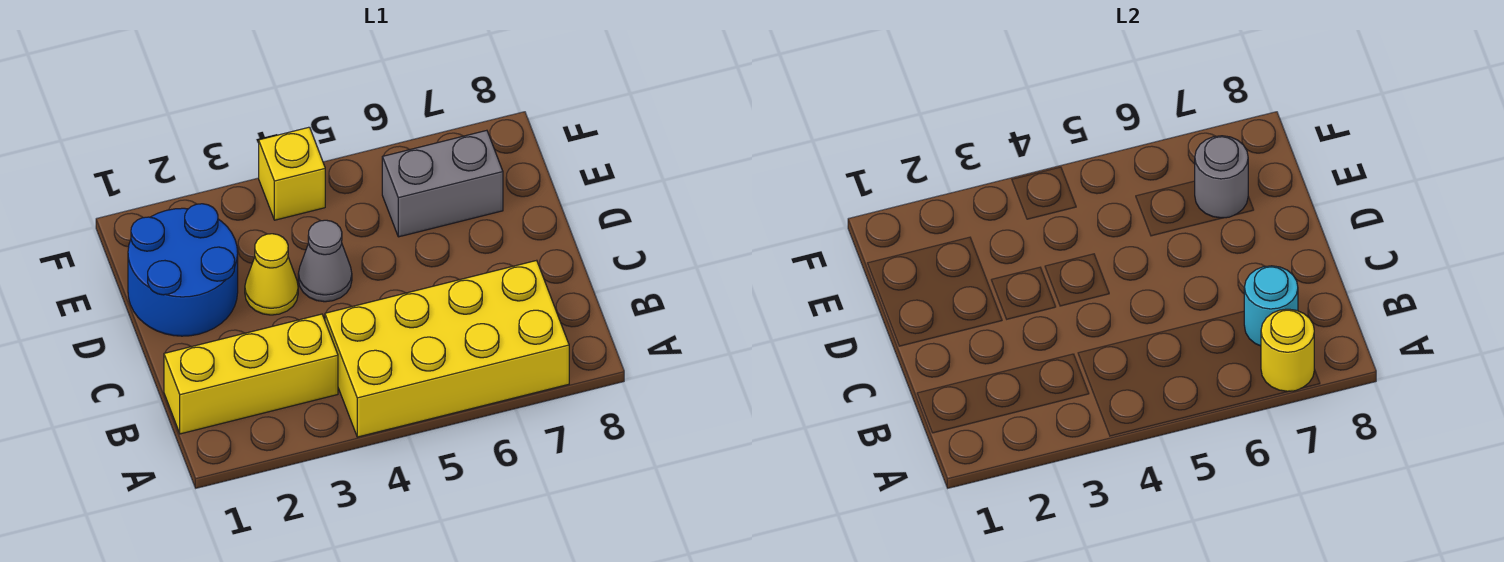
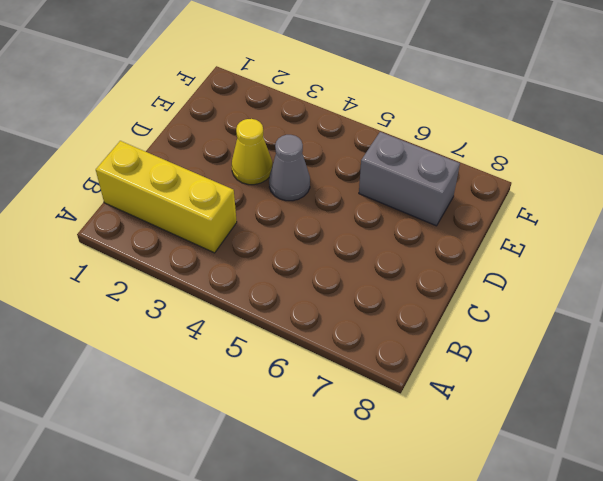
none -> yellow 2x4 brick [325,260,569,437]
none -> blue 2x2 round brick [128,204,238,336]

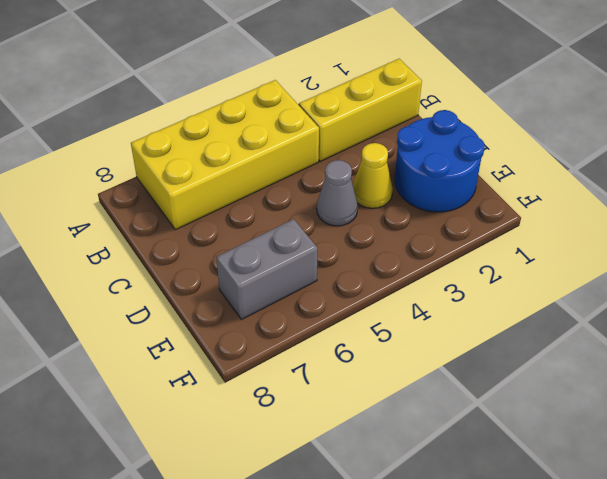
none -> yellow 1x1 brick [259,127,325,220]
none -> yellow 1x1 round brick [1261,309,1314,391]

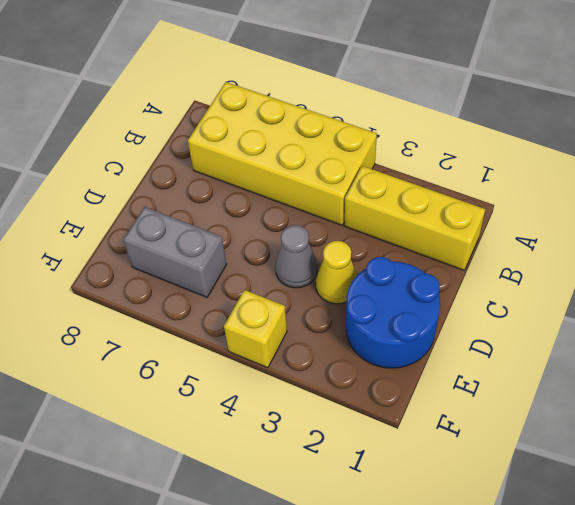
none -> yellow 1x1 round brick [1261,309,1314,391]
none -> cyan 1x1 round brick [1244,266,1298,346]

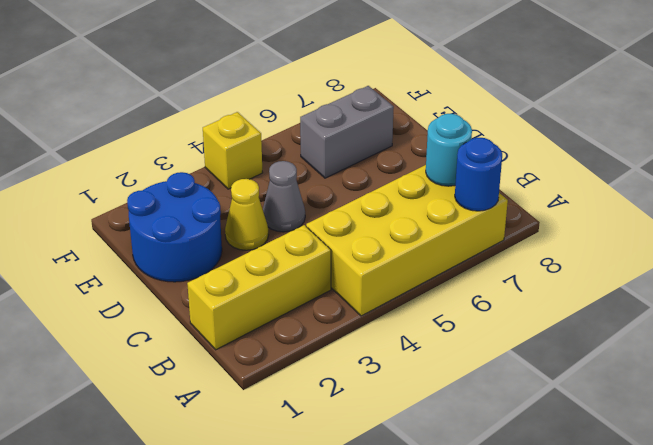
blue 1x1 round brick [455,138,502,211] -> yellow 1x1 round brick [1261,309,1314,391]
none -> grey 1x1 round brick [1195,136,1248,218]

